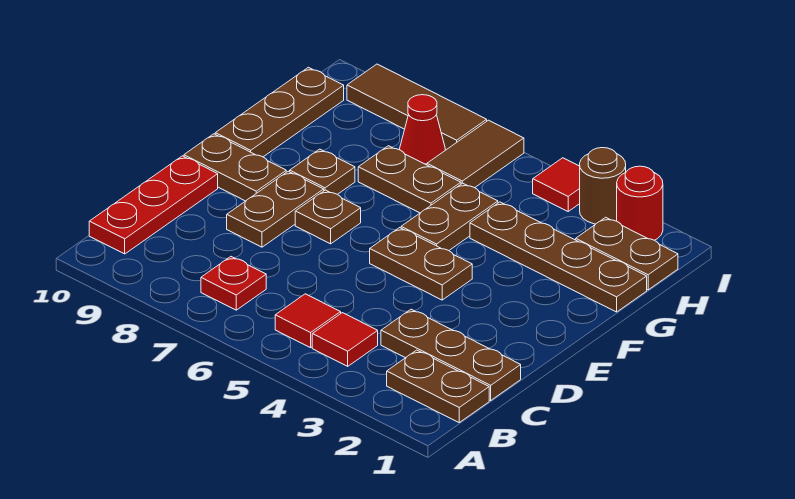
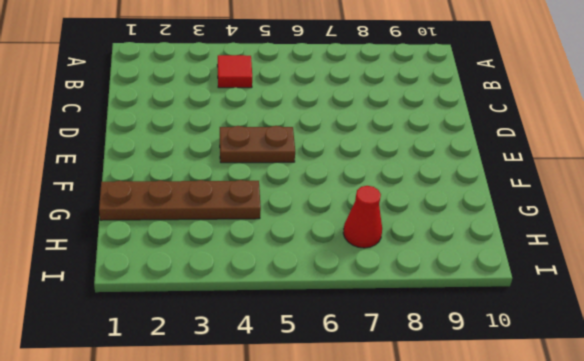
none -> brown 1x2 plate [387,350,489,422]
none -> red 1x1 tile [275,294,341,348]
none -> red 1x1 plate [201,257,266,310]

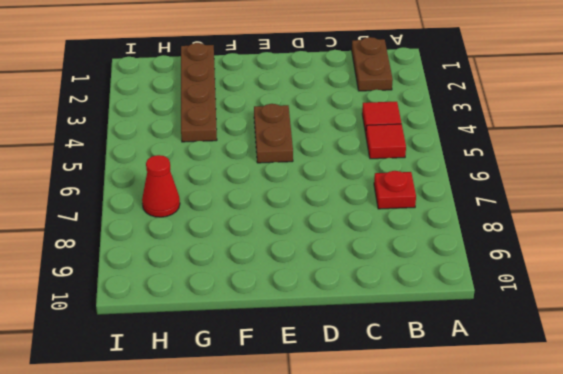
none -> red 1x3 plate [89,156,218,254]
none -> brown 1x3 plate [381,309,521,400]
none -> brown 1x2 plate [227,171,324,247]

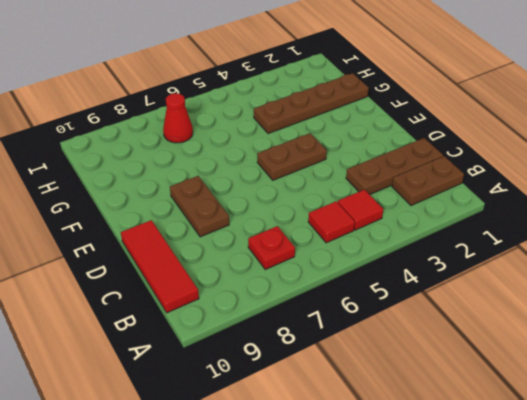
red 1x3 tile [121,220,199,313] -> red 1x3 plate [89,156,218,254]
none -> brown 1x1 plate [295,190,361,244]
none -> brown 1x2 plate [184,134,286,201]
none -> brown 1x2 plate [401,183,498,251]

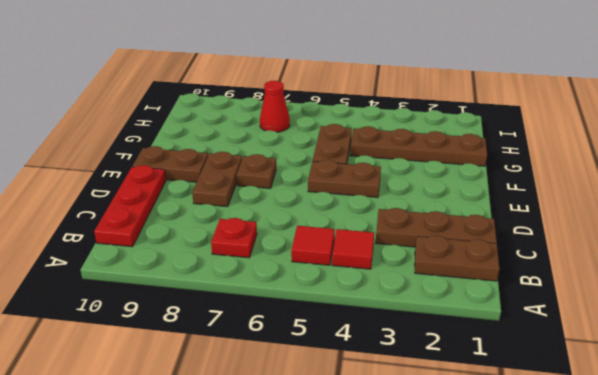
none -> brown 1x1 plate [290,149,355,194]
none -> brown 1x3 plate [215,67,344,157]
none -> brown 1x2 plate [358,146,461,213]

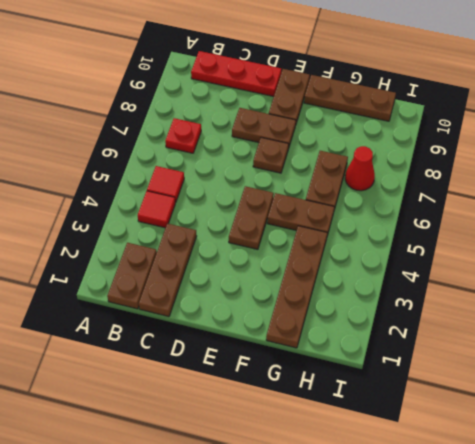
none -> brown 1x1 plate [290,149,355,194]
none -> brown 1x2 plate [576,217,678,290]
none -> brown 1x2 tile [427,120,524,188]

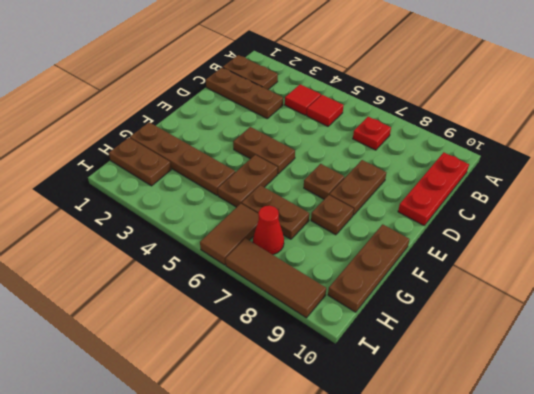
none -> brown 1x2 plate [184,134,286,201]
none -> red 1x1 round brick [617,166,663,240]
none -> brown 1x1 round brick [580,148,626,224]

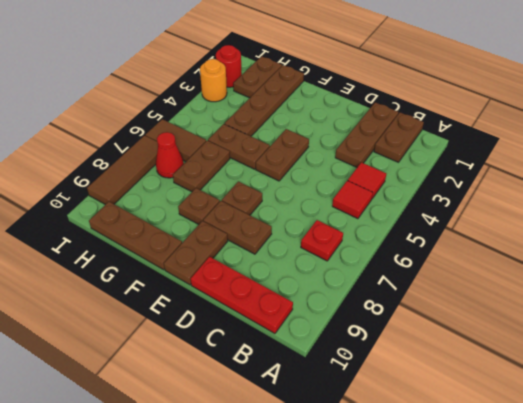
orange 1x1 round brick [200,59,227,102] -> brown 1x1 round brick [580,148,626,224]
none -> red 1x1 tile [533,158,580,211]

